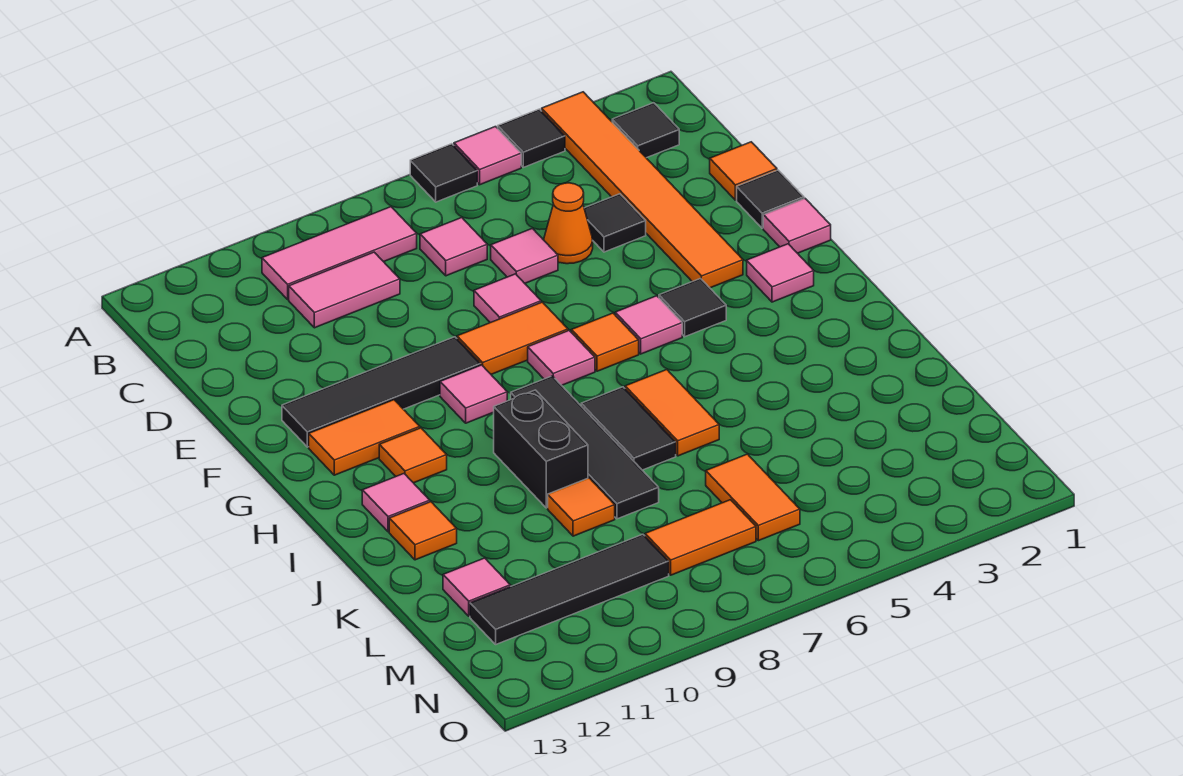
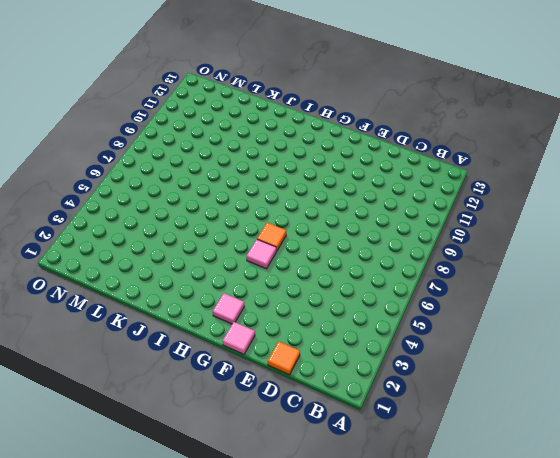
none -> orange 1x6 tile [542,92,743,288]
none -> black 1x1 tile [498,109,565,167]
none -> pink 1x1 tile [454,127,521,185]
none -> black 1x1 tile [410,144,477,202]

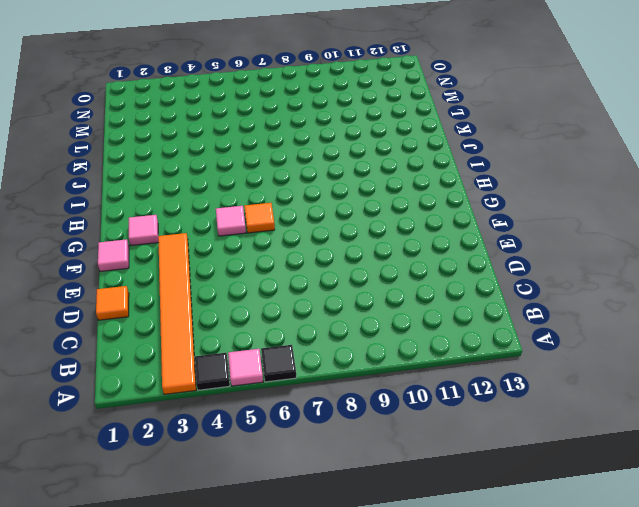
none -> black 1x1 tile [612,103,679,158]
none -> pink 1x3 tile [262,207,417,299]
none -> pink 1x1 tile [420,218,487,276]
none -> pink 1x2 tile [289,252,400,328]

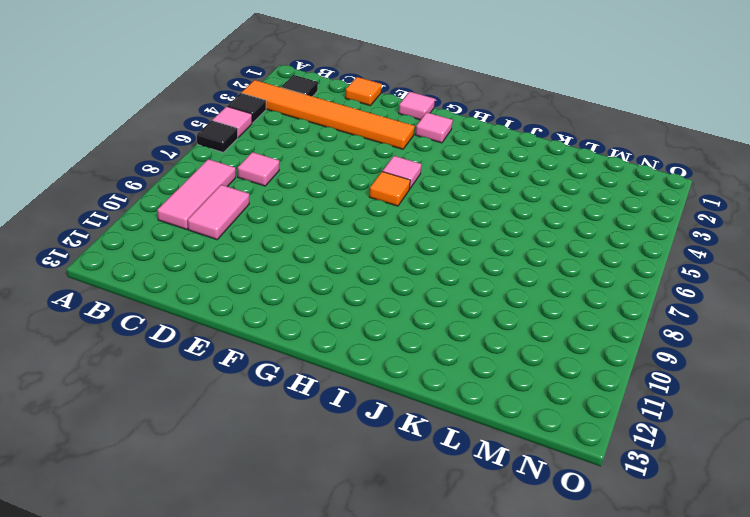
none -> black 1x1 tile [584,194,646,252]
none -> orange 1x1 cone [544,183,593,264]
none -> pink 1x1 tile [491,228,558,283]
none -> black 1x1 tile [737,170,804,228]

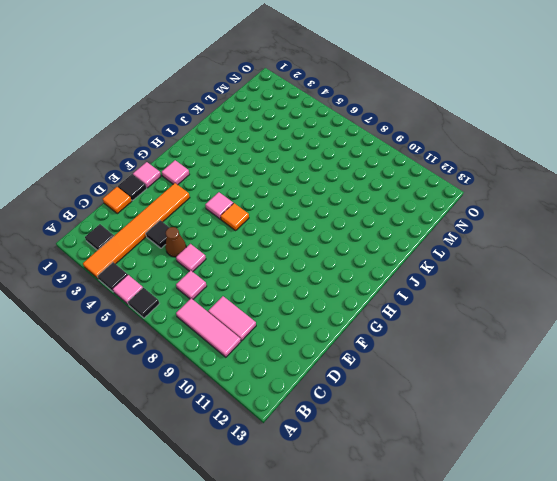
brown 1x1 cone [165,227,186,257] -> orange 1x1 cone [544,183,593,264]
none -> pink 1x1 tile [474,274,541,323]
none -> orange 1x2 tile [457,302,568,374]
none -> black 1x4 tile [282,337,480,447]
none -> black 1x1 tile [659,279,726,337]

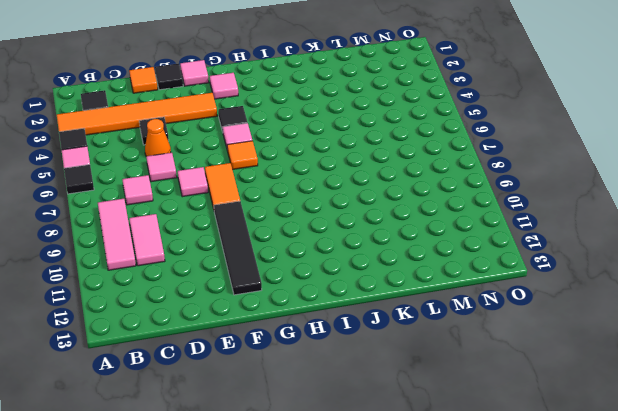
none -> pink 1x1 tile [528,330,595,385]
none -> pink 1x1 tile [440,365,507,423]
none -> orange 1x2 tile [309,400,420,475]
none -> black 1x4 tile [511,376,659,519]

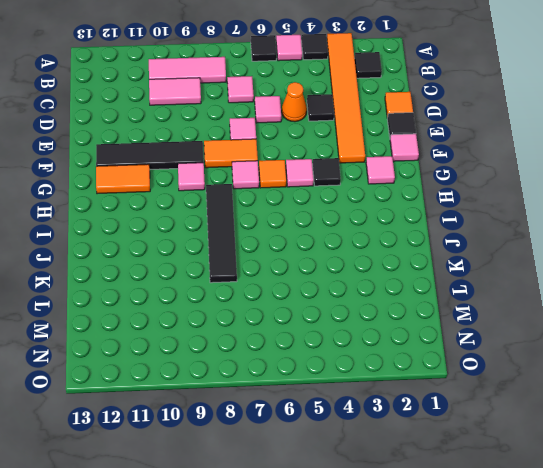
none -> orange 1x1 tile [379,428,447,483]
none -> orange 1x2 tile [625,370,719,456]
none -> black 1x2 tile [581,387,676,470]
none -> black 1x2 brick [494,390,588,508]

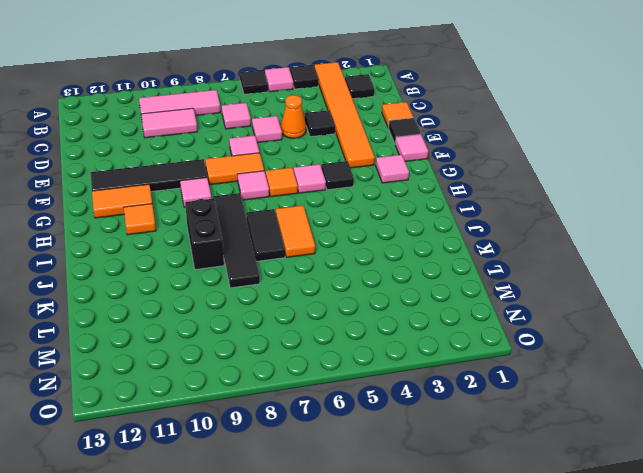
none -> pink 1x1 tile [362,474,430,532]
none -> orange 1x1 tile [389,502,457,560]
none -> orange 1x1 tile [548,478,615,536]
none -> orange 1x2 tile [706,454,800,541]

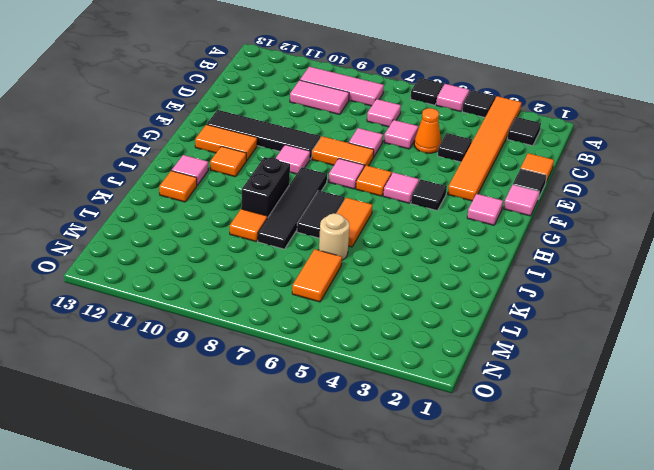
tan 1x1 round brick [319,213,350,260] -> none
none -> pink 1x1 tile [443,558,510,616]
none -> orange 1x2 tile [645,500,756,575]
none -> black 1x4 tile [470,534,669,644]

